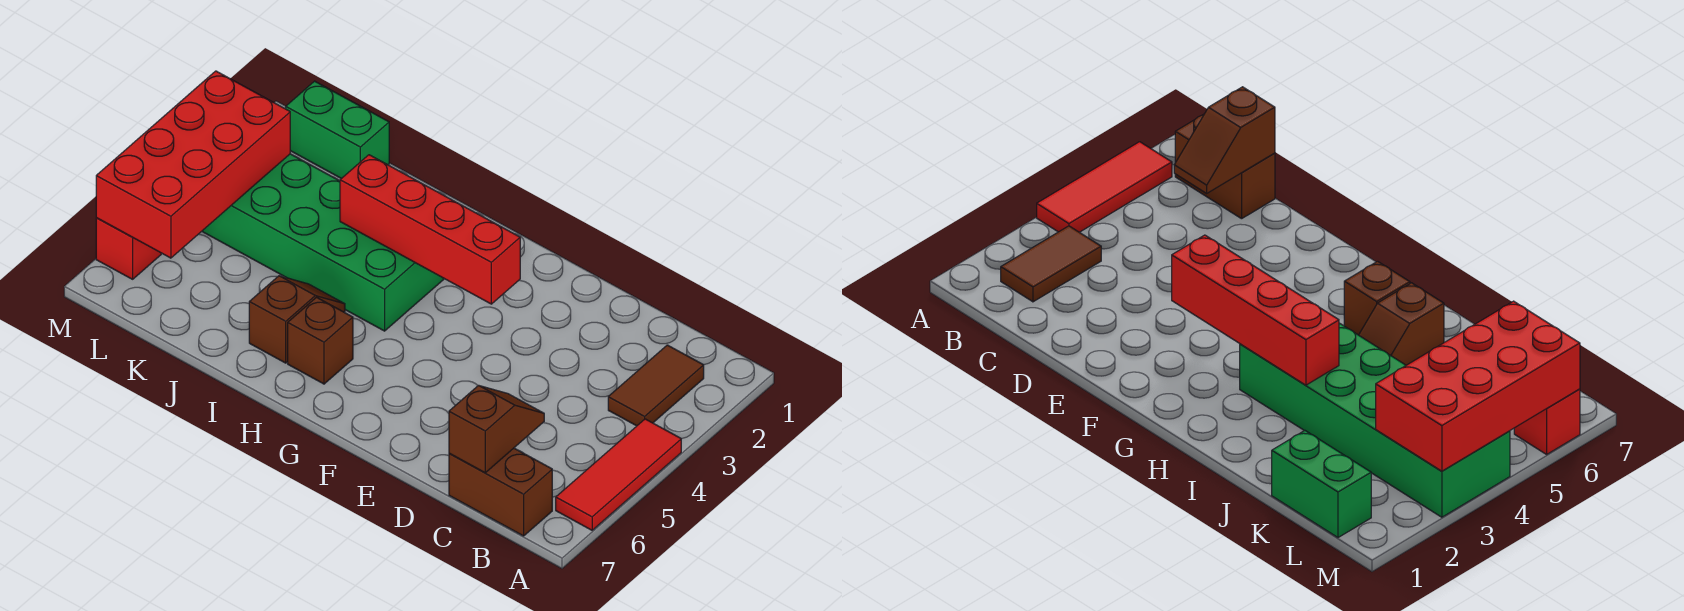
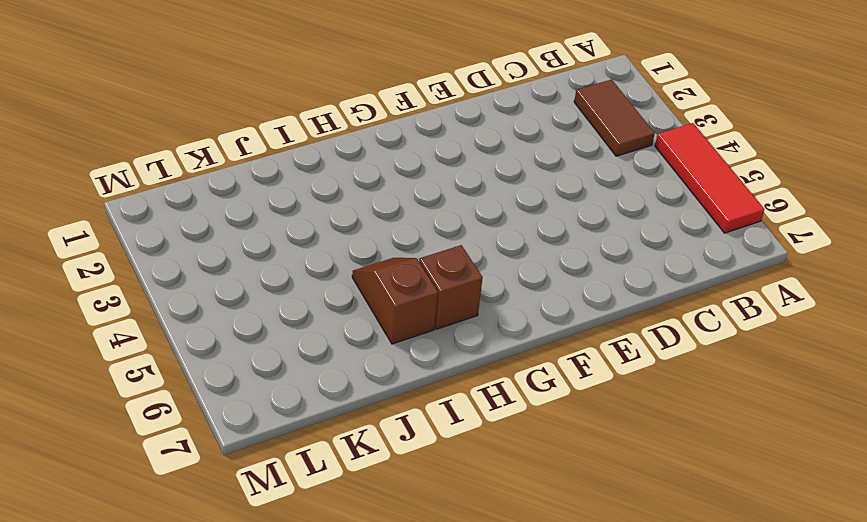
none -> brown 1x2 brick [449,448,552,536]
none -> green 2x6 brick [202,154,444,331]

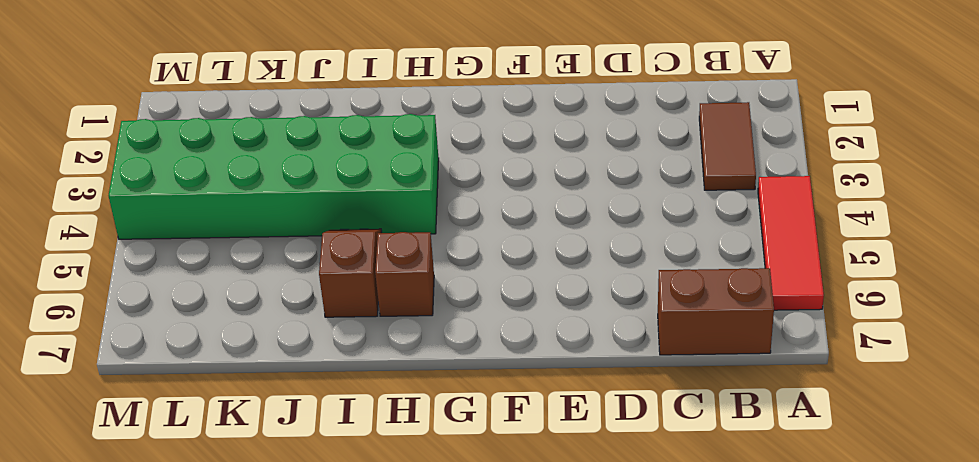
none -> green 1x2 brick [286,81,389,179]
none -> red 1x1 brick [96,218,161,279]

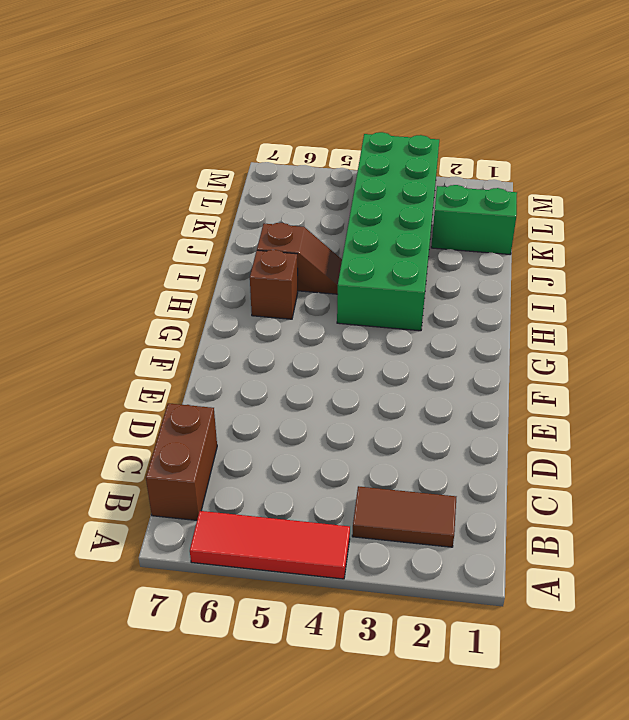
green 1x2 brick [431,185,517,254] -> green 1x2 brick turned to [286,81,389,179]
none -> red 1x1 brick [96,218,161,279]
none -> brown 1x2 slope [449,385,544,473]

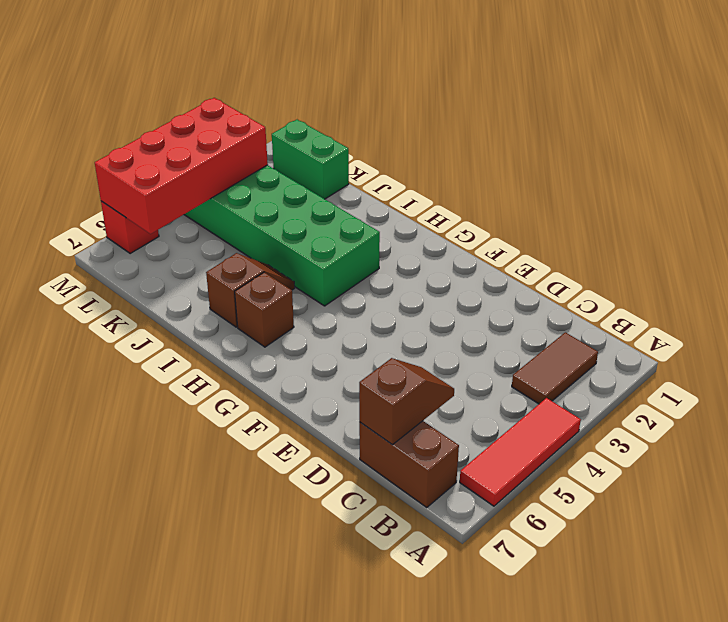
none -> red 1x4 brick [340,155,520,304]

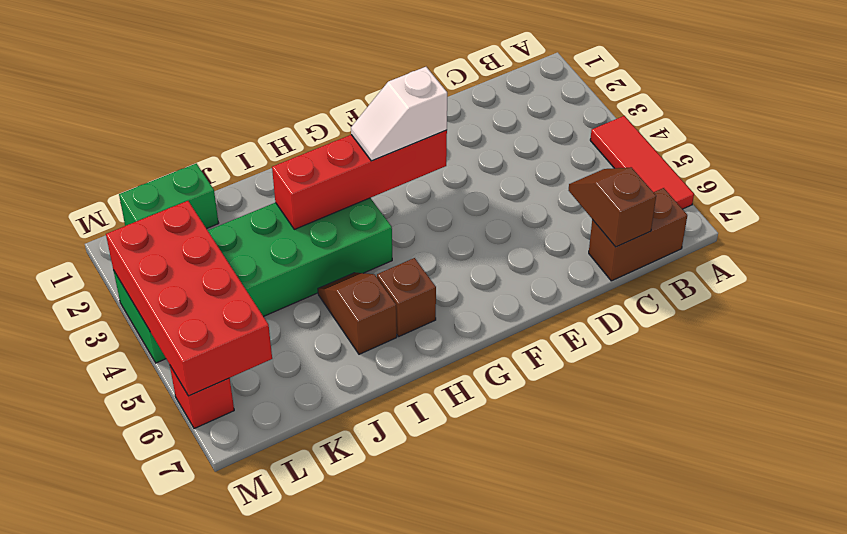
white 1x2 slope [351,67,447,161] -> none
none -> brown 1x2 tile [608,345,704,426]

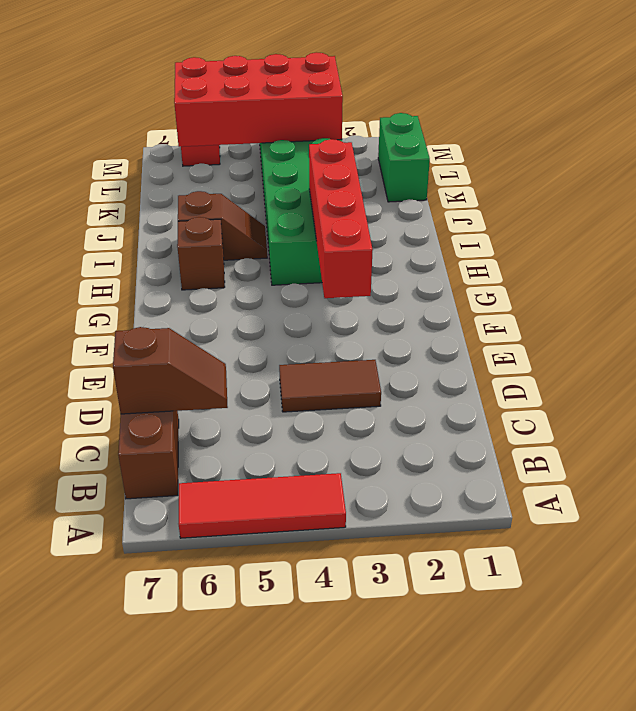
brown 1x2 tile [279,360,381,412] -> brown 1x2 tile moved to [608,345,704,426]

